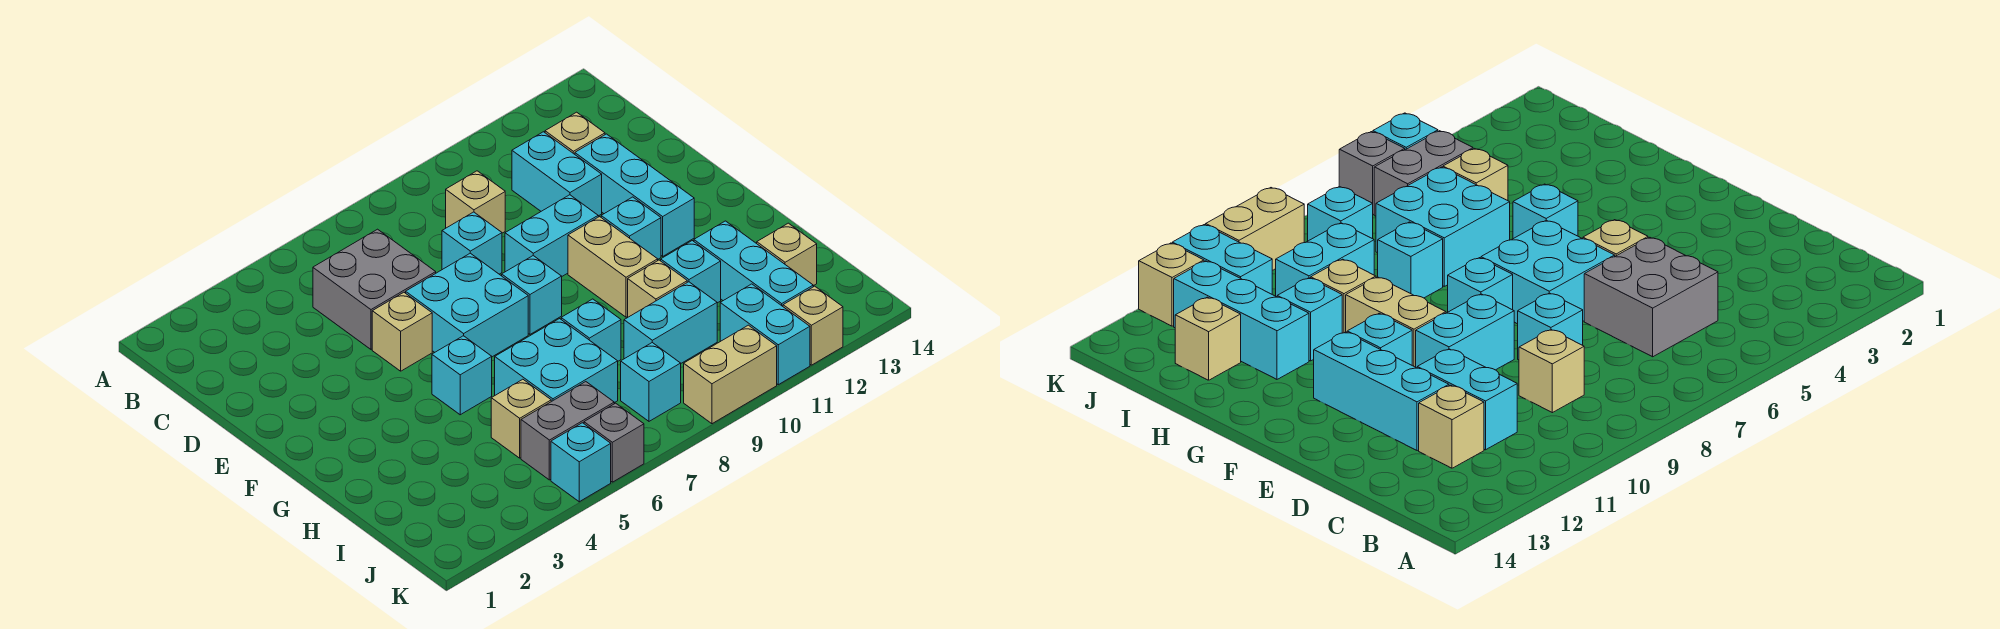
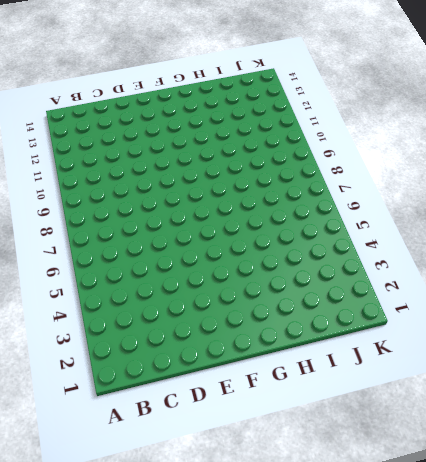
none -> grey 2x2 brick [313,229,436,349]
none -> tan 1x1 brick [446,171,505,233]
none -> cyan 1x2 brick [512,132,602,216]

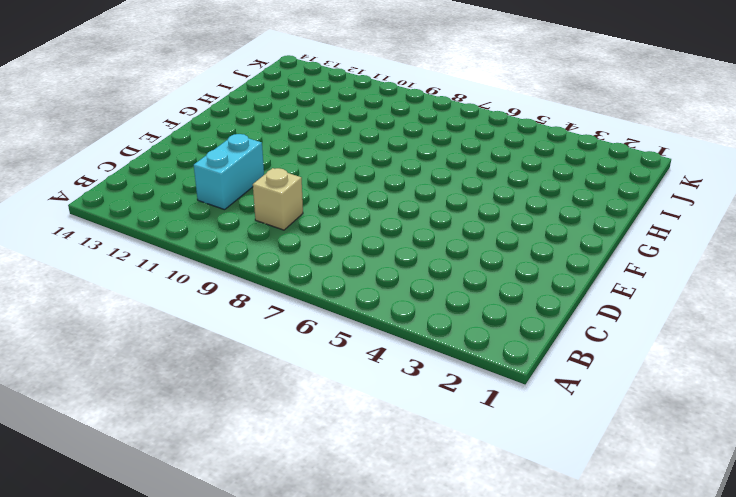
none -> grey 2x2 brick [313,229,436,349]
none -> tan 1x1 brick [545,112,605,154]
none -> cyan 1x1 brick [442,212,502,274]

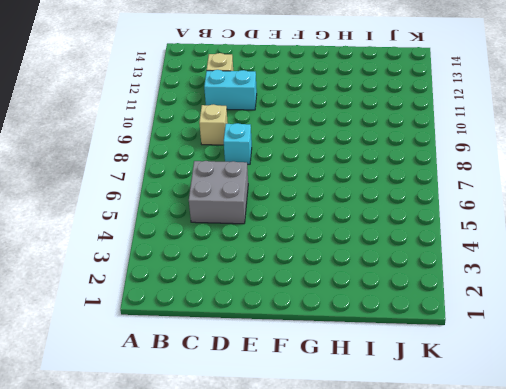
none -> cyan 1x3 brick [575,134,694,256]
none -> tan 1x1 brick [372,292,432,371]
none -> cyan 2x2 brick [406,253,528,357]

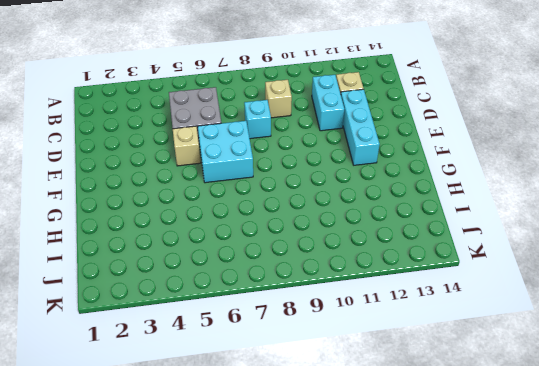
none -> cyan 1x2 brick [505,195,598,276]
none -> cyan 1x1 brick [502,256,562,334]
none -> tan 1x2 brick [568,217,658,317]

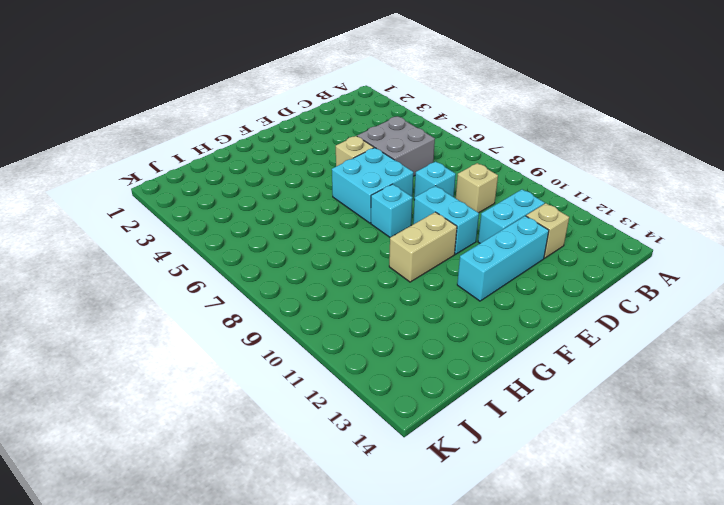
none -> cyan 1x1 brick [601,197,661,259]
none -> cyan 1x1 brick [432,336,492,415]
none -> cyan 2x2 brick [495,319,618,403]

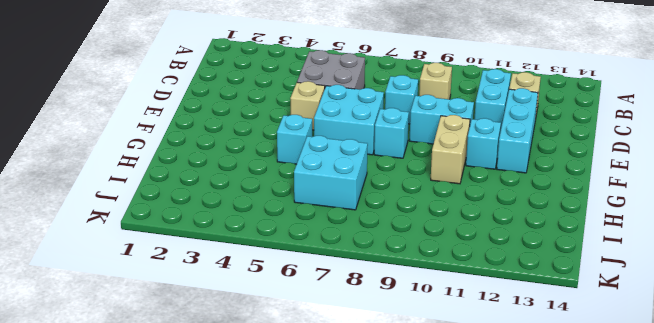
none -> cyan 1x1 brick [561,299,621,361]
none -> tan 1x1 brick [628,260,687,317]
none -> cyan 1x1 brick [661,241,721,303]

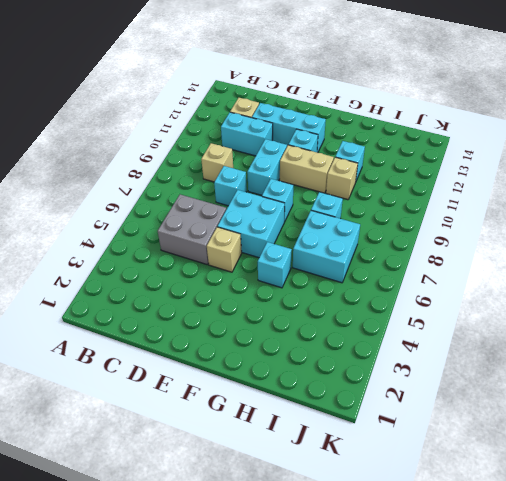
none -> cyan 1x3 brick [694,221,813,306]
none -> tan 1x1 brick [491,379,551,458]
none -> cyan 1x2 brick [624,282,717,363]

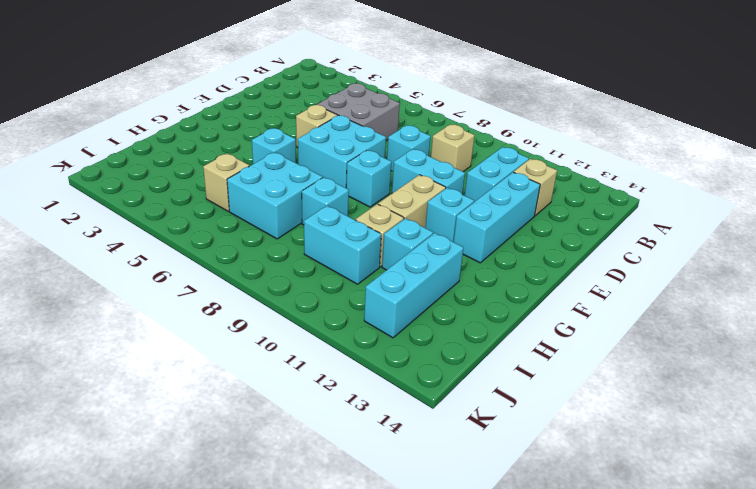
none -> tan 1x1 brick [757,223,817,286]
none -> grey 1x2 brick [521,382,614,480]
none -> cyan 1x1 brick [621,343,681,421]

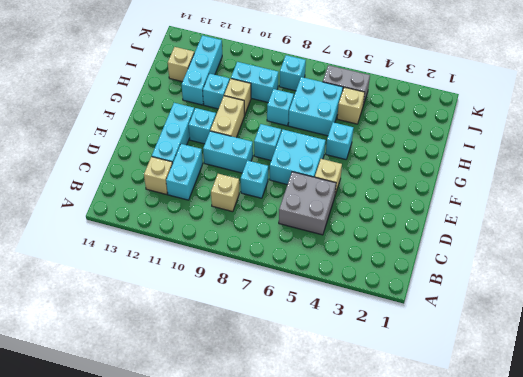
none -> cyan 1x2 brick [720,284,810,385]
none -> cyan 1x1 brick [551,423,611,502]
none -> grey 1x1 brick [584,403,644,482]

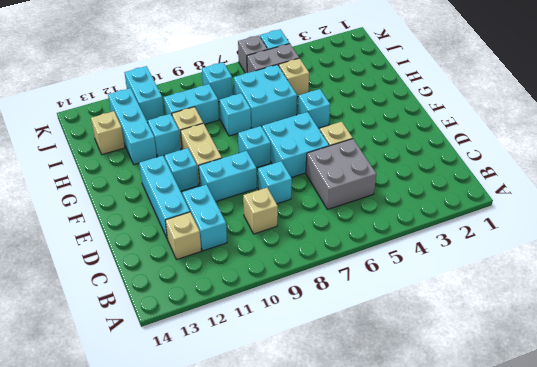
none -> tan 1x2 brick [684,325,777,424]
none -> tan 1x1 brick [783,286,843,365]

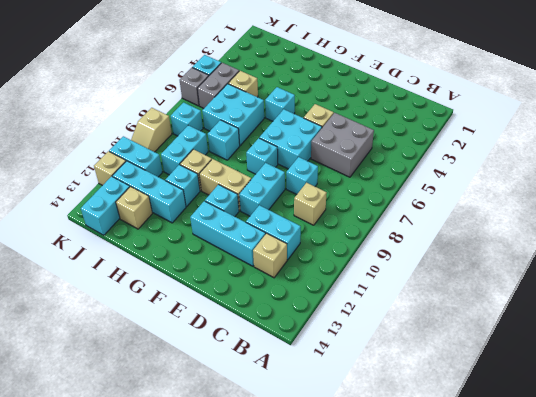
cyan 1x2 brick [81,176,130,235] -> none
tan 1x2 slope [131,108,172,152] -> tan 1x2 brick [684,325,777,424]

